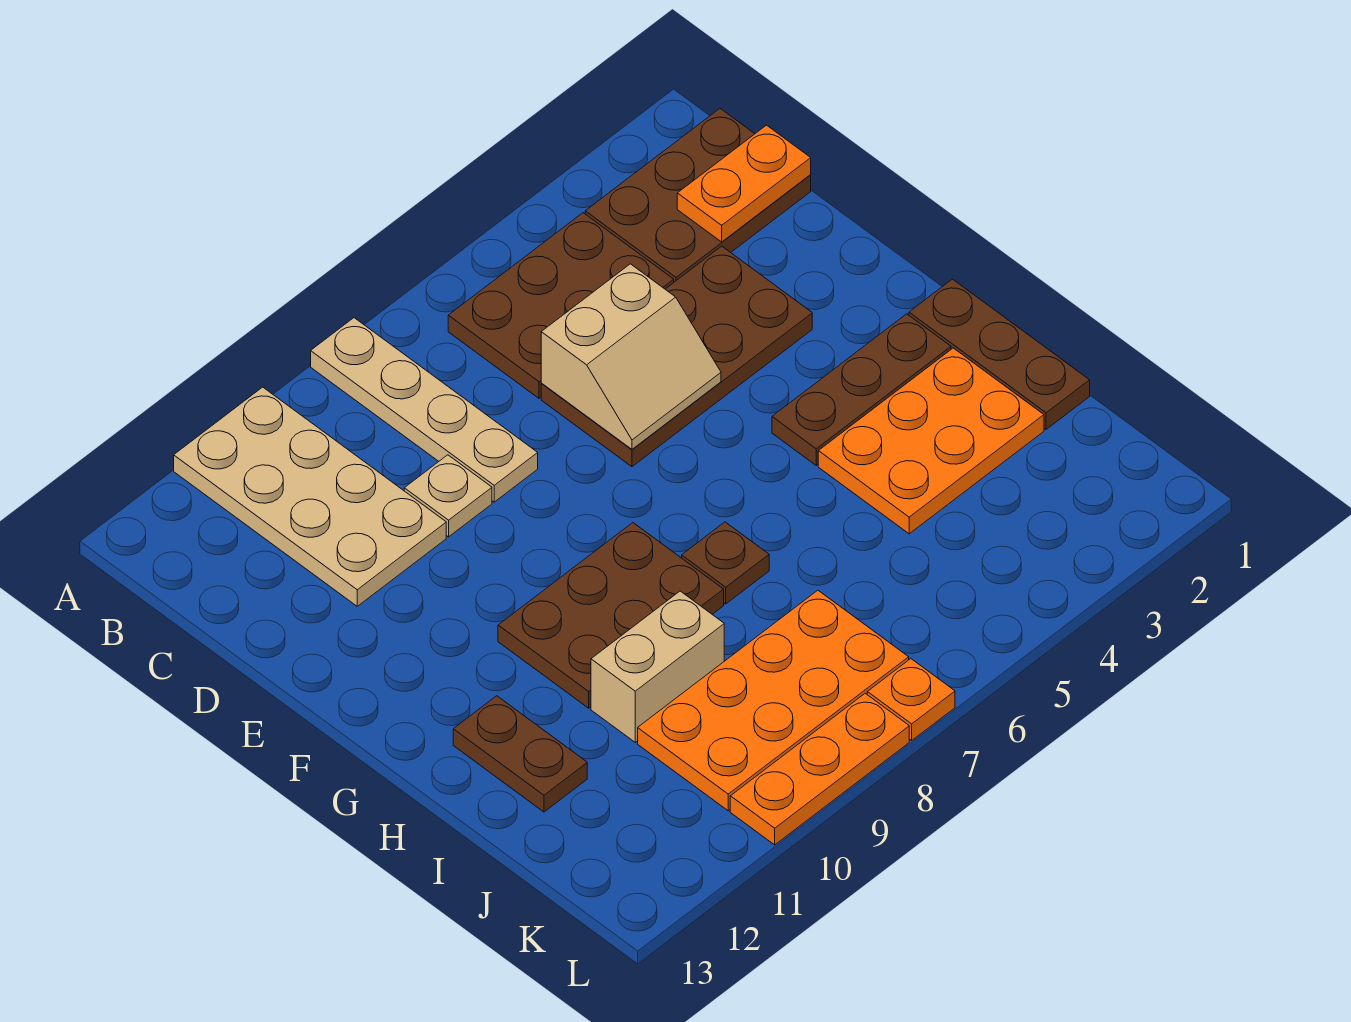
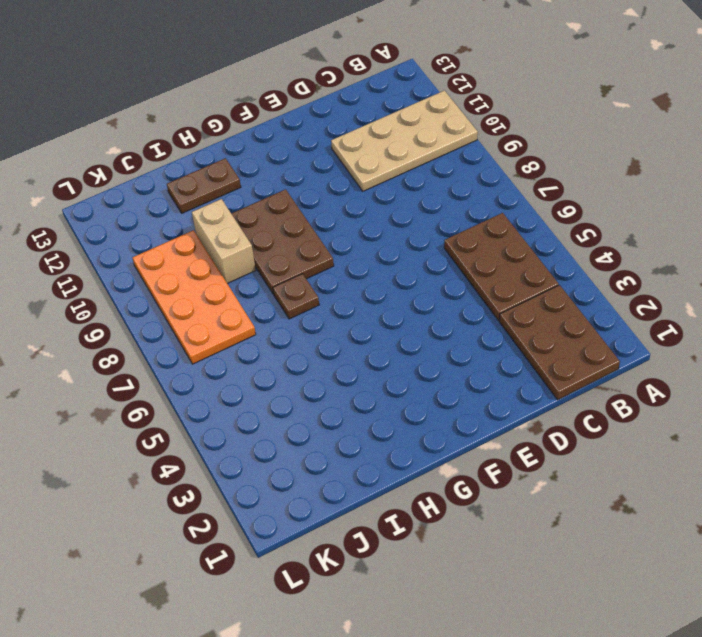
none -> tan 1x4 plate [311,318,538,502]
none -> brown 2x4 plate [541,246,812,467]
none -> tan 1x1 plate [404,455,492,537]

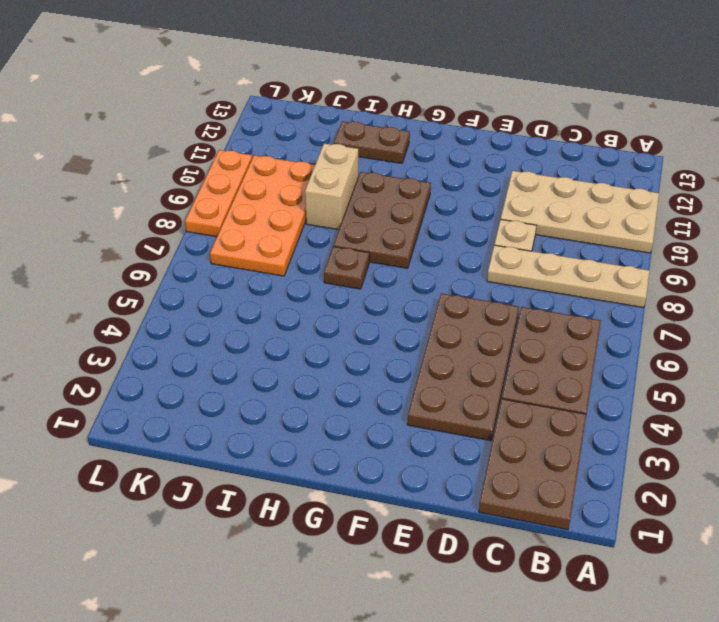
none -> brown 1x3 plate [909,279,1090,429]
none -> brown 1x3 plate [772,314,951,465]
none -> orange 2x3 plate [818,348,1044,534]

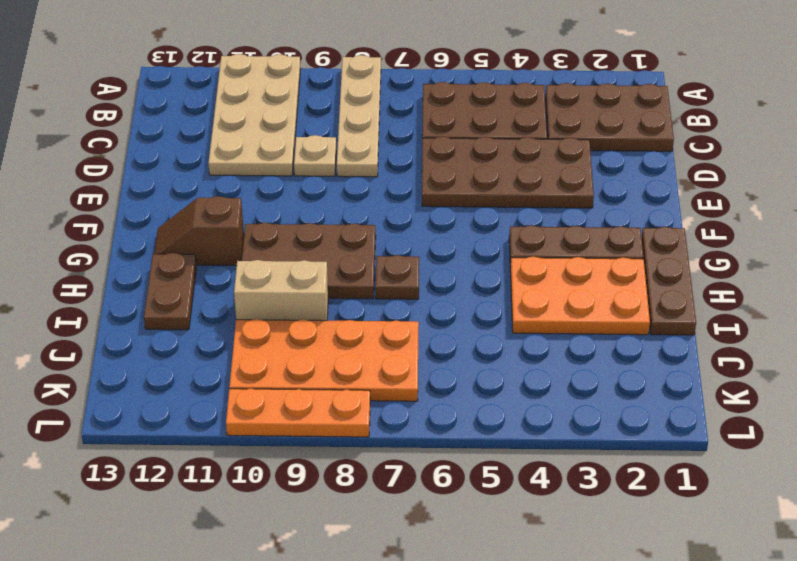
brown 1x2 slope [154,196,244,266] -> none
none -> orange 1x1 plate [867,659,955,740]
none -> orange 1x2 plate [677,125,811,242]
none -> tan 2x2 slope [541,264,721,449]

